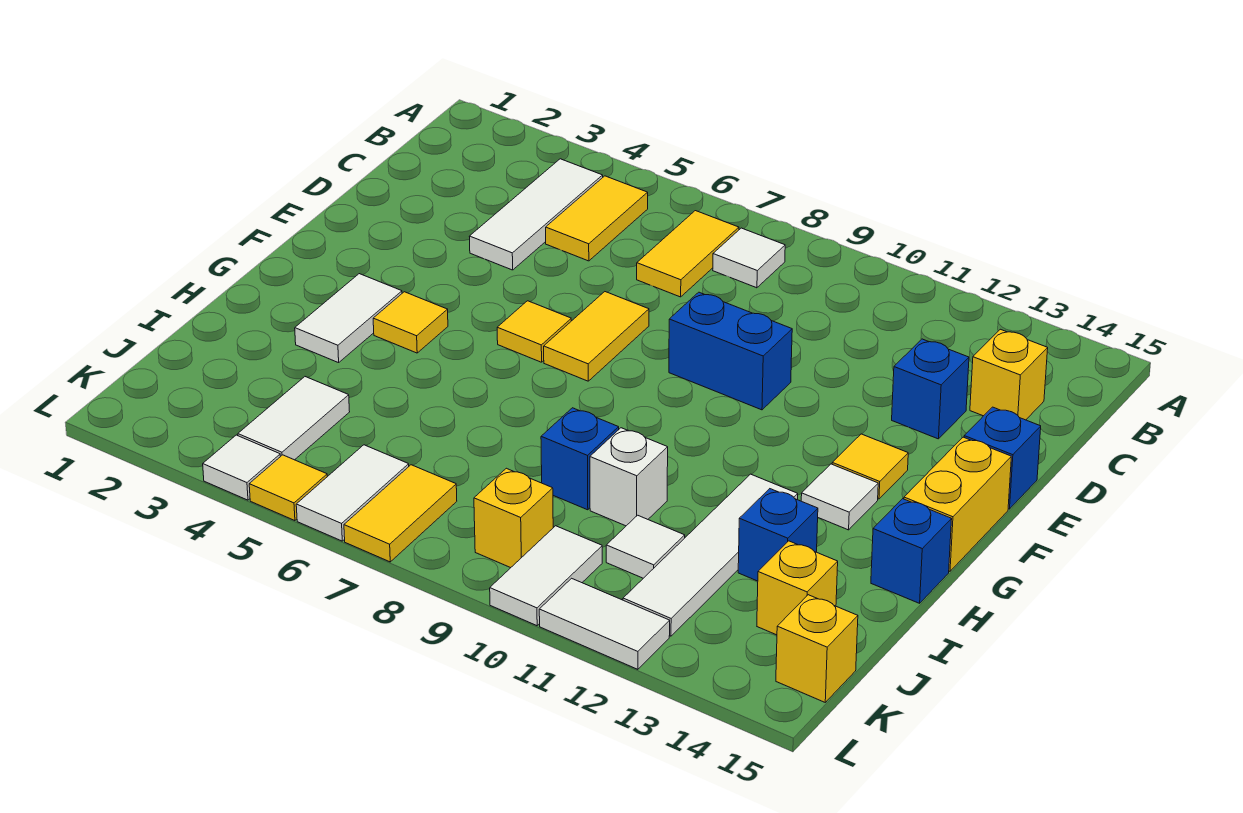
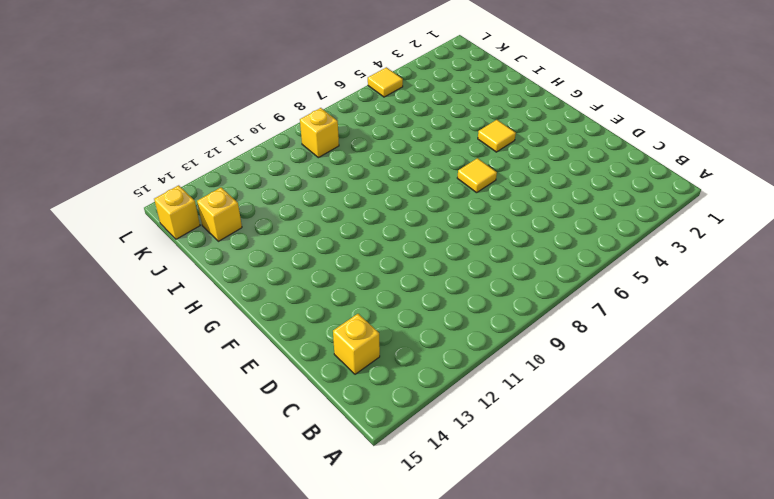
none -> white 1x3 tile [469,159,603,270]
none -> yellow 1x2 tile [546,176,648,261]
none -> yellow 1x2 tile [637,211,739,297]
none -> white 1x1 tile [713,228,785,288]

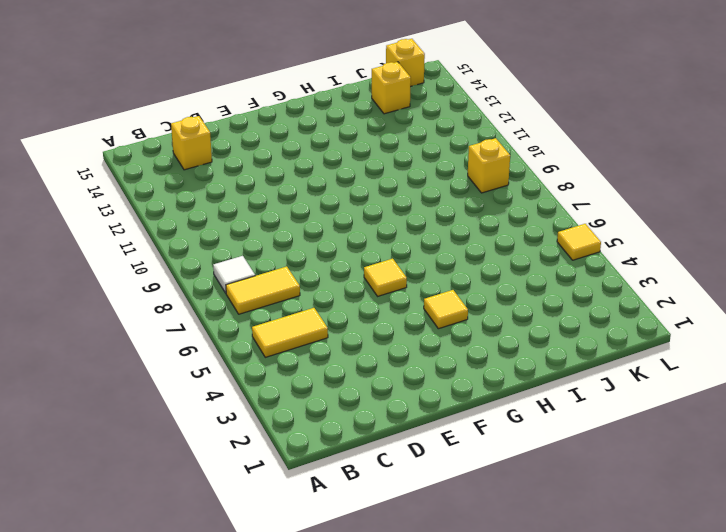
none -> white 1x3 tile [469,159,603,270]
none -> blue 1x1 brick [892,339,969,439]
none -> yellow 1x2 tile [544,292,649,381]
none -> blue 1x2 brick [669,292,792,410]

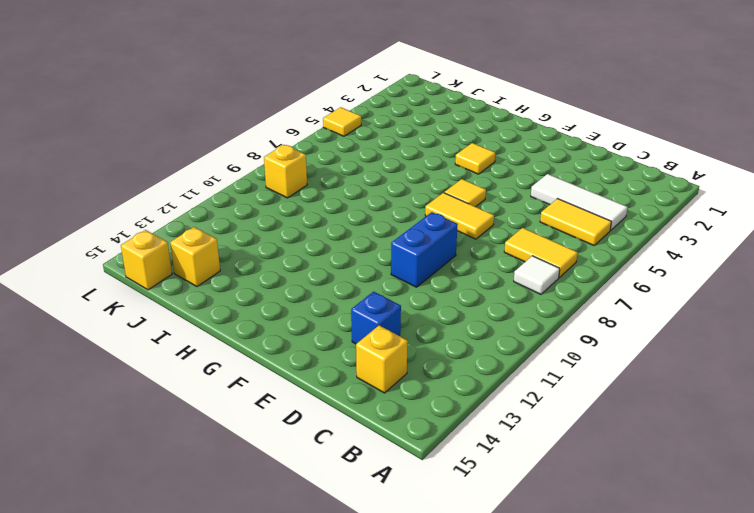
none -> blue 1x1 brick [964,407,1041,509]
none -> yellow 1x1 tile [832,434,908,499]
none -> yellow 1x2 brick [904,437,1011,571]
none -> white 1x2 tile [295,274,402,363]

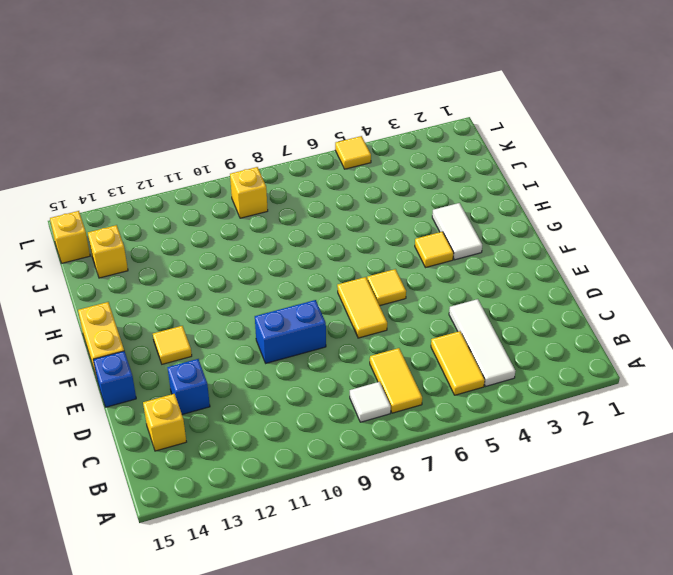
none -> white 1x1 tile [801,464,878,530]
none -> white 1x4 tile [623,474,798,636]
none -> blue 1x1 brick [871,499,952,603]
none -> blue 1x1 brick [541,408,619,510]

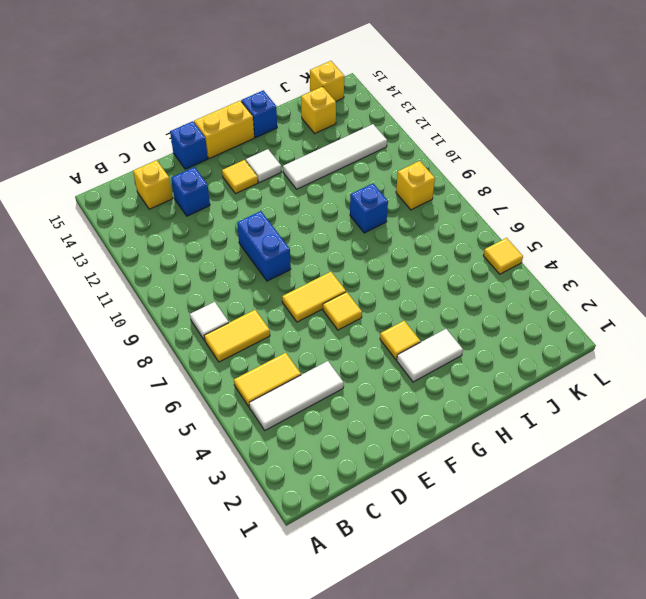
none -> white 1x1 brick [590,428,668,526]
none -> blue 1x1 brick [738,489,818,581]
none -> white 1x2 tile [238,377,350,460]
none -> white 1x1 tile [606,515,685,578]

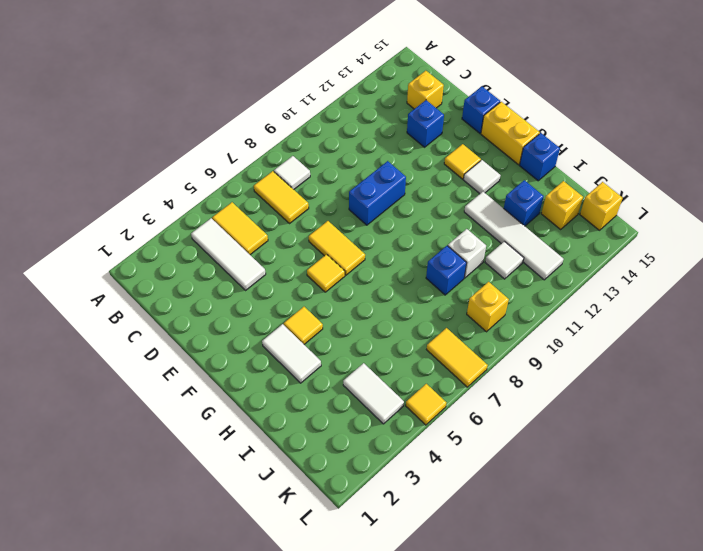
none -> white 1x2 tile [296,445,409,541]
none -> white 1x2 tile [490,526,602,626]
none -> white 1x1 tile [203,435,281,500]
none -> white 1x2 tile [539,578,670,669]

